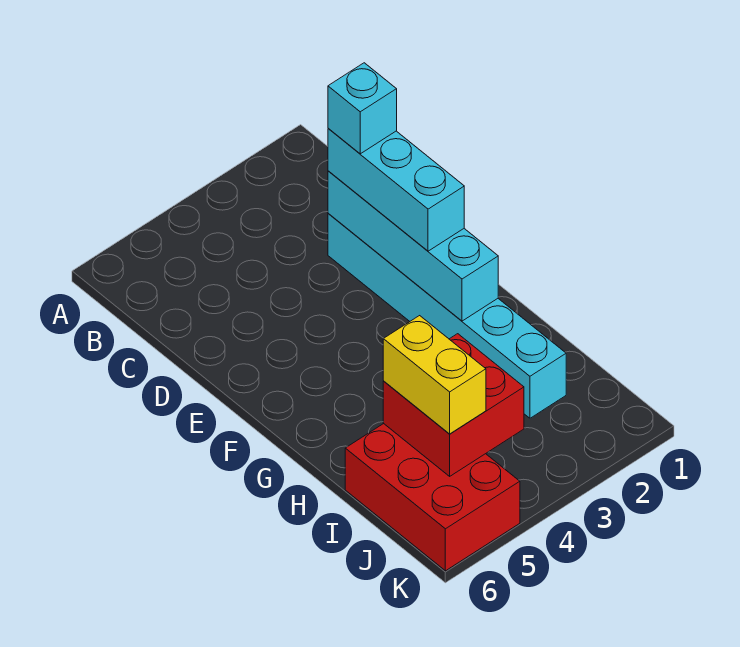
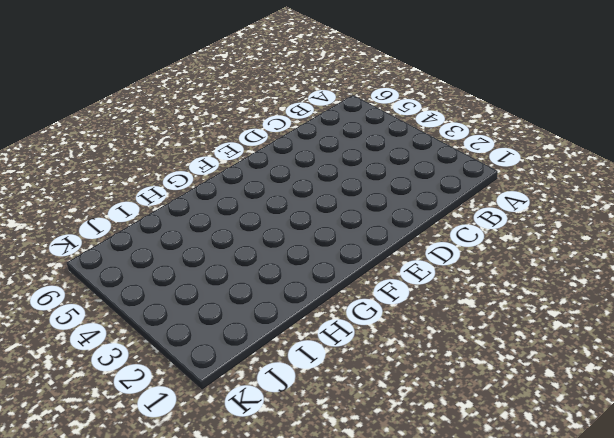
none -> cyan 1x6 brick [328,213,566,418]
none -> red 2x3 brick [345,424,520,571]

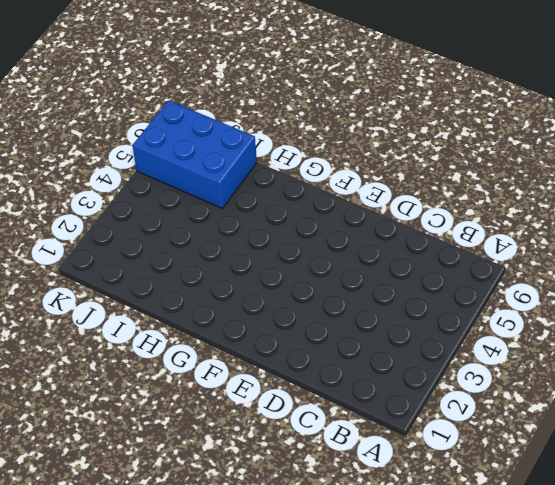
blue 2x3 brick [132,100,257,209] -> red 2x3 brick [345,424,520,571]
none -> cyan 1x6 brick [328,213,566,418]
none -> cyan 1x4 brick [328,171,498,321]

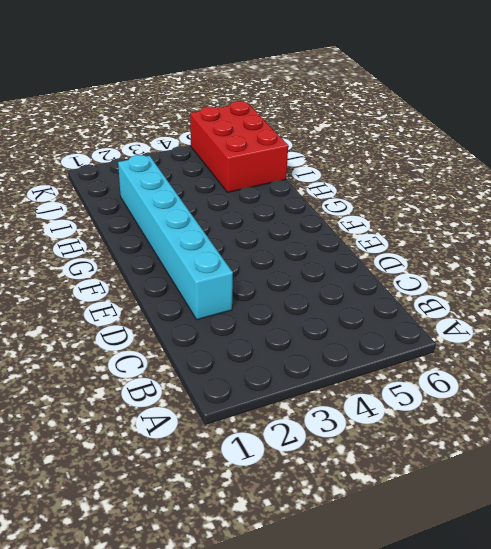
none -> cyan 1x4 brick [328,171,498,321]
none -> red 2x2 brick [383,334,524,476]

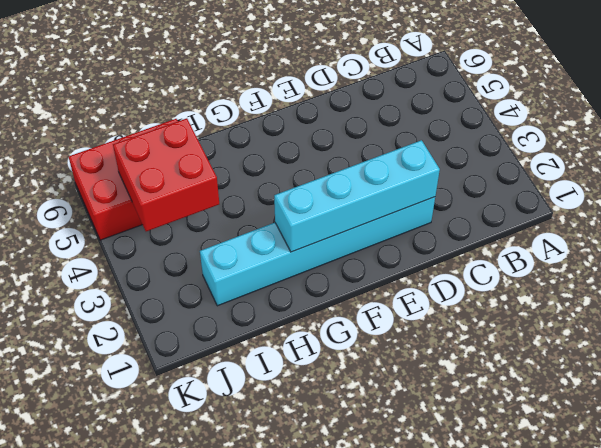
none -> cyan 1x3 brick [328,128,464,251]
none -> yellow 1x2 brick [383,316,486,434]

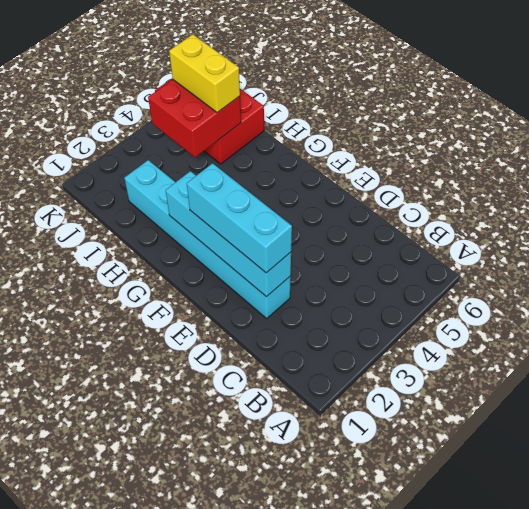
none -> cyan 1x1 brick [328,63,397,154]

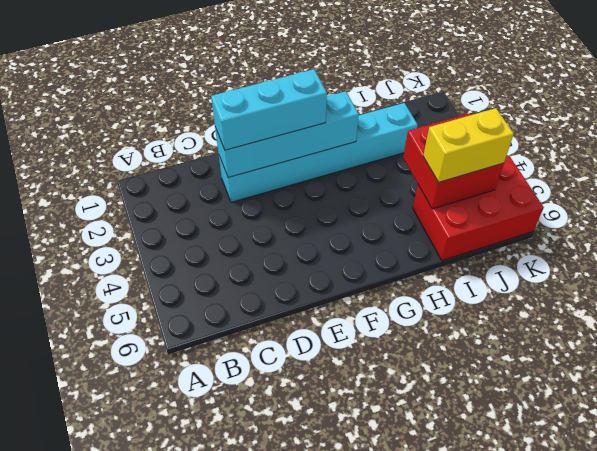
none -> cyan 1x1 brick [328,63,397,154]

